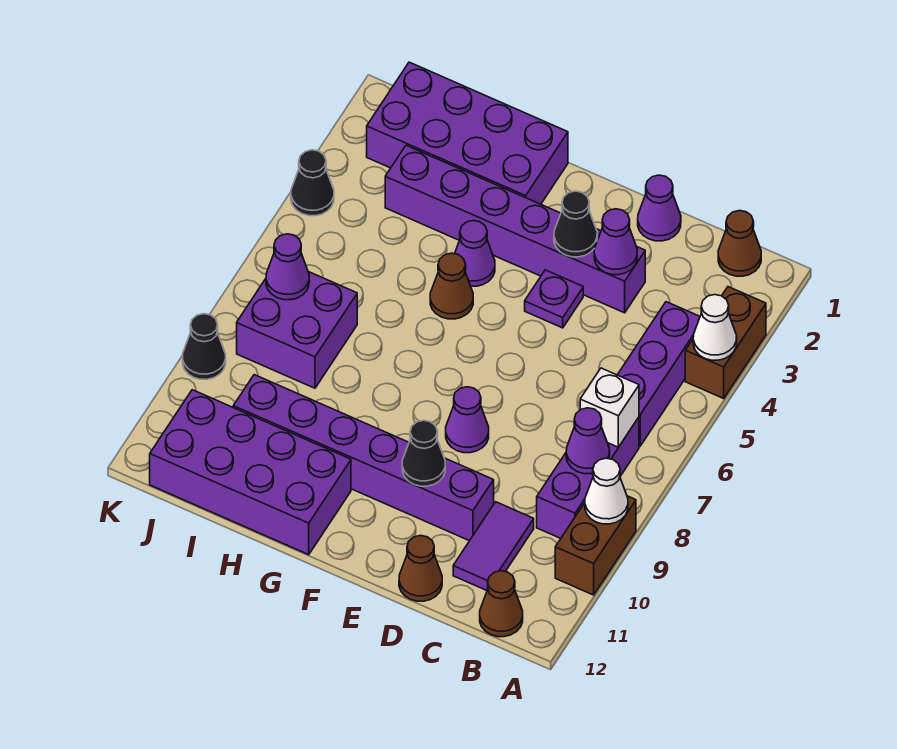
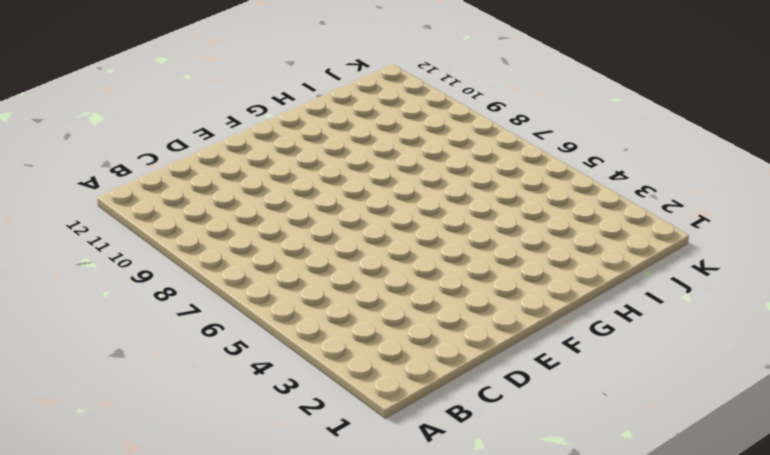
none -> brown 1x2 brick [685,287,766,398]
none -> brown 1x2 brick [555,496,636,595]
none -> brown 1x1 cone [718,211,761,276]

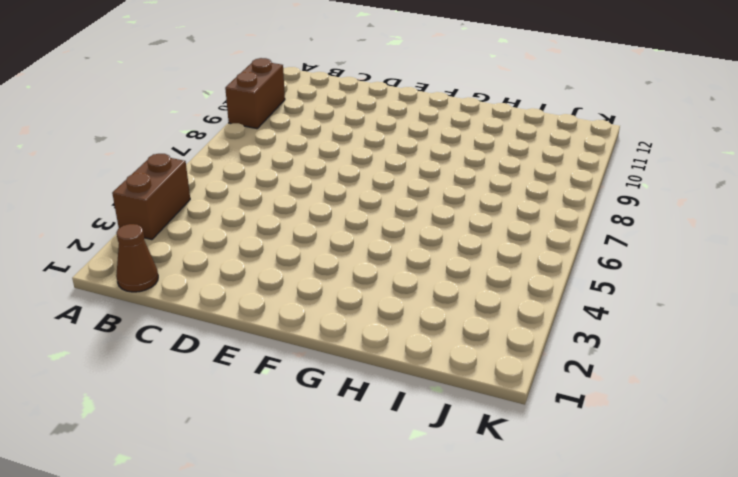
none -> purple 1x3 brick [618,302,700,446]
none -> purple 1x3 brick [537,417,639,538]
none -> brown 1x1 cone [480,571,523,637]

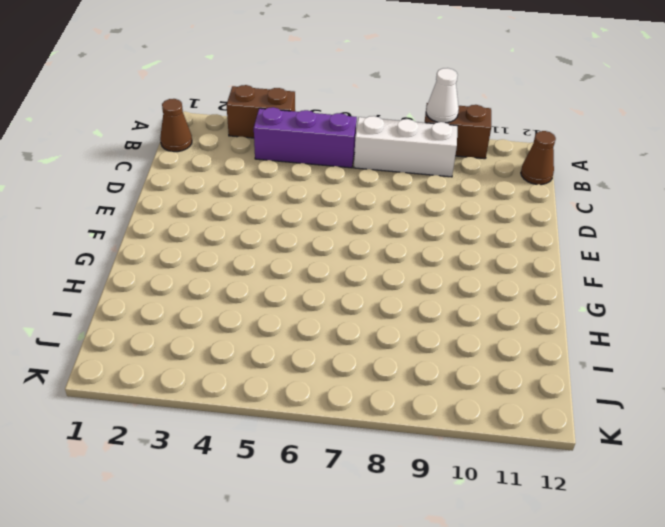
white 1x3 brick [354,116,457,177] -> purple 1x3 brick [537,417,639,538]
none -> purple 1x2 tile [453,502,534,590]
none -> purple 1x1 cone [638,175,681,241]
none -> purple 1x6 brick [385,145,645,313]

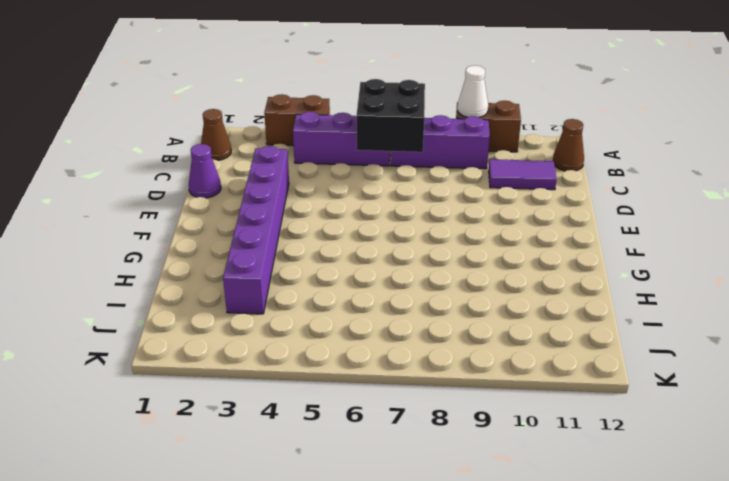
black 2x2 brick [356,79,425,152] -> white 1x1 brick [580,368,639,447]
none -> purple 1x6 brick [233,375,494,541]
none -> brown 1x1 cone [399,535,442,601]
none -> purple 1x1 plate [525,270,583,328]

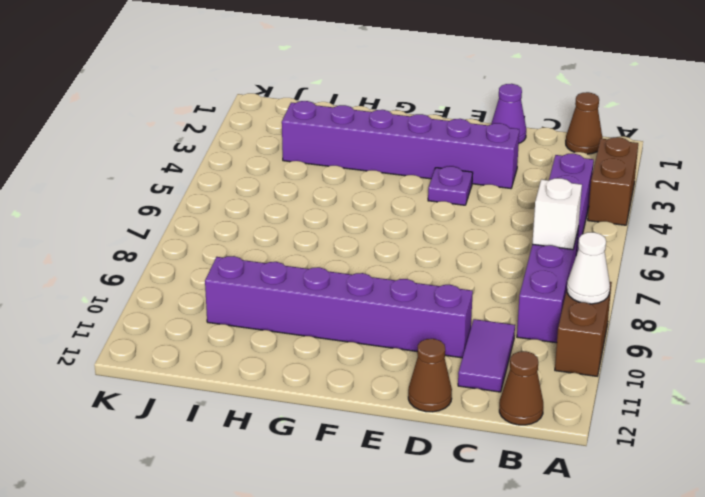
none -> purple 1x1 cone [446,387,489,453]
none -> purple 2x4 brick [367,62,568,204]
none -> purple 1x1 cone [455,221,495,286]

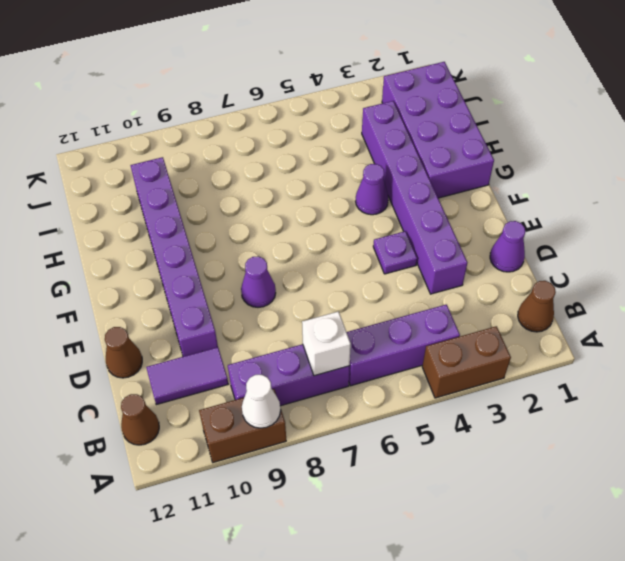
none -> brown 1x1 cone [430,253,473,319]
none -> purple 2x4 brick [150,390,351,555]
none -> purple 2x2 brick [237,272,357,388]

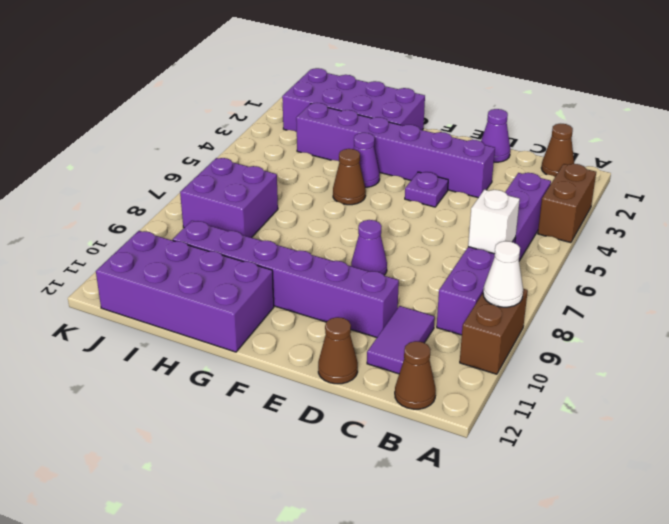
none -> black 1x1 cone [291,150,334,216]
none -> black 1x1 cone [183,314,226,380]
none -> white 1x1 cone [693,295,737,360]

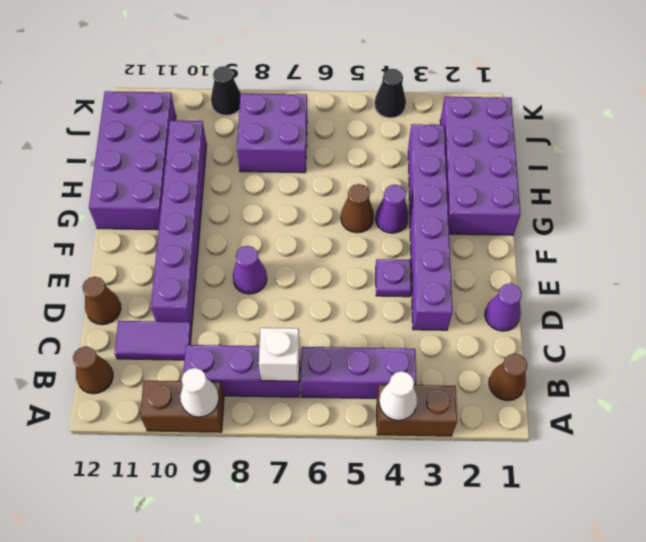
none -> purple 1x1 cone [566,408,610,474]
none -> purple 1x1 cone [594,209,637,275]
none -> black 1x1 cone [554,191,597,257]

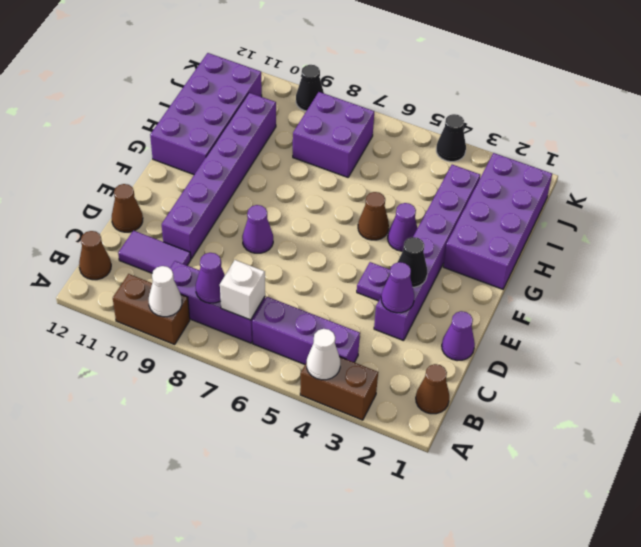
none -> black 1x1 cone [402,420,445,486]
none -> purple 1x1 cone [266,234,309,300]

